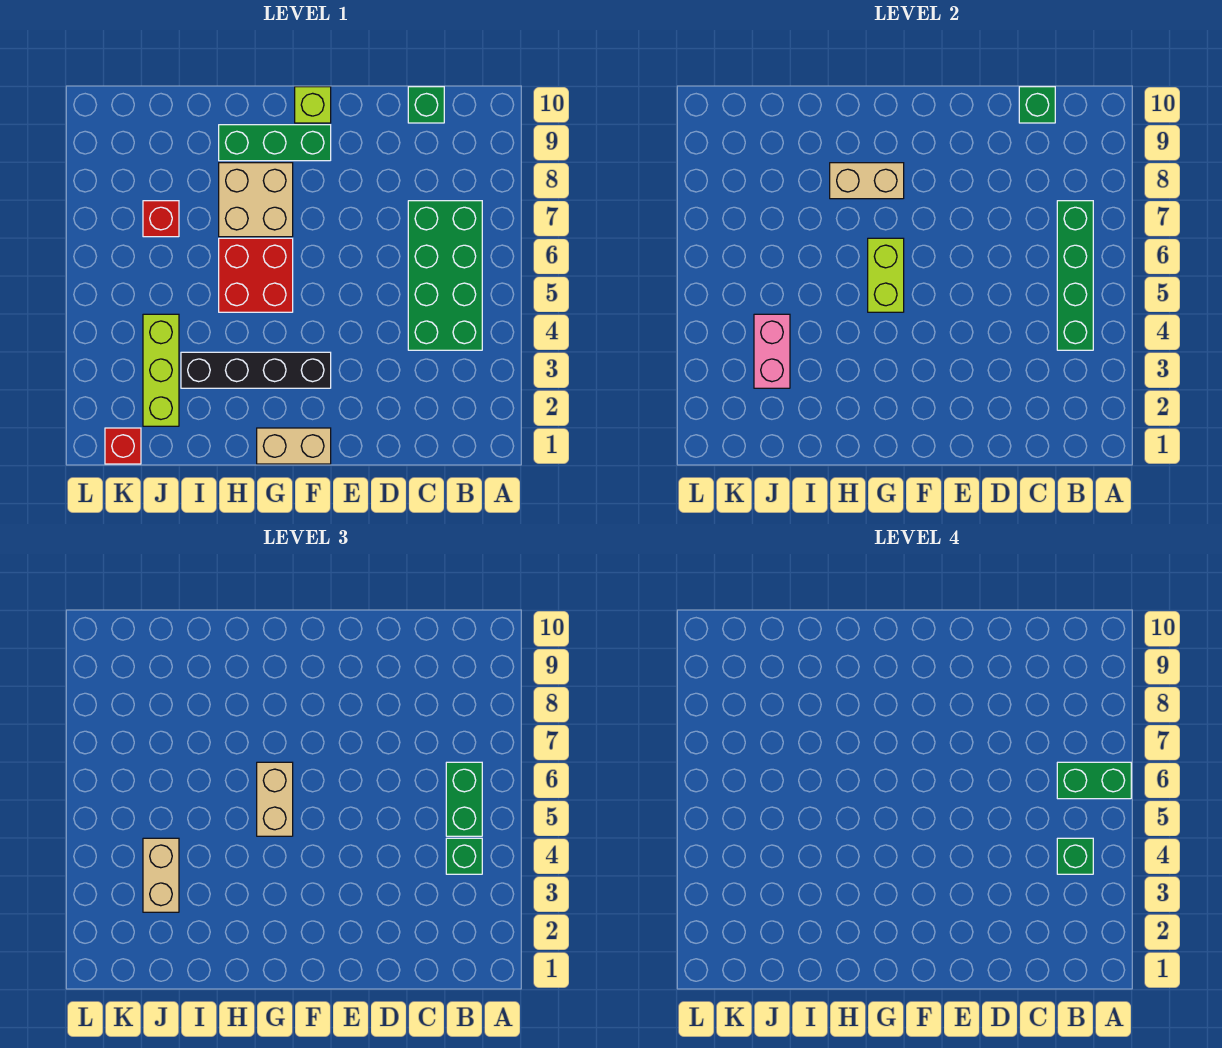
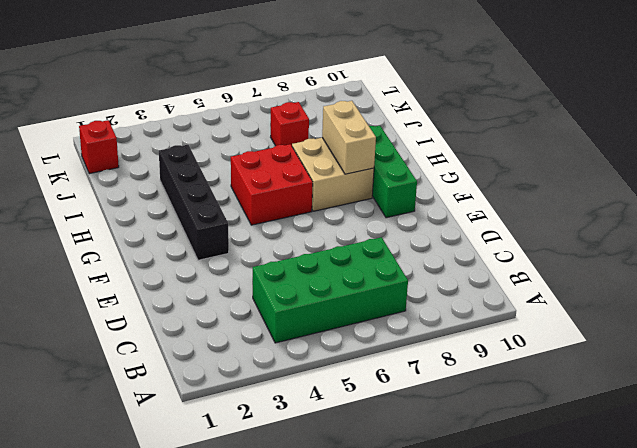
none -> green 1x1 brick [408,87,444,123]
none -> tan 1x2 brick [257,428,331,464]
none -> lime 1x1 brick [295,87,331,123]

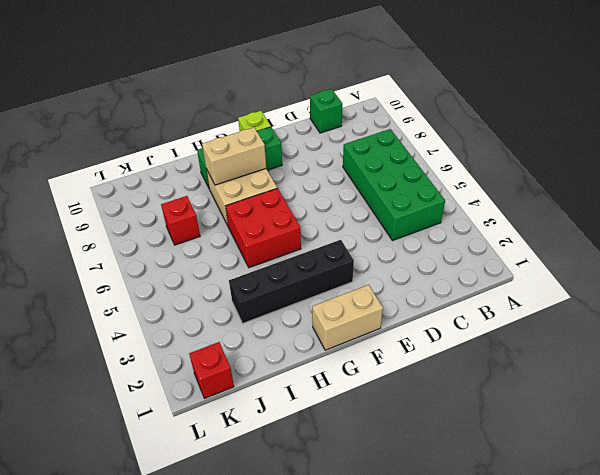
none -> lime 1x3 brick [143,314,179,426]
none -> green 1x4 brick [1057,201,1093,350]
none -> green 1x1 brick [1019,87,1055,123]

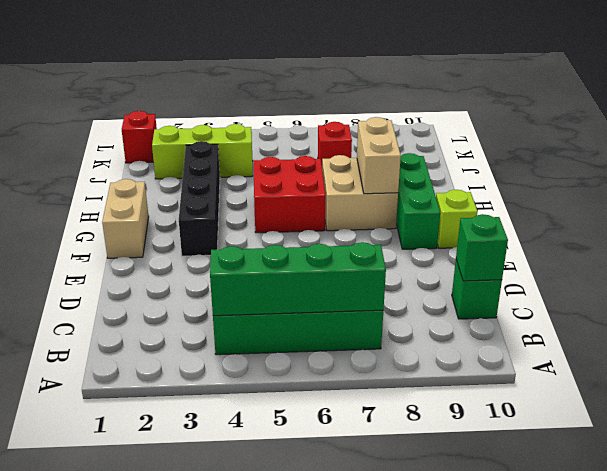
none -> lime 1x2 brick [868,238,904,312]
none -> pink 1x2 brick [754,314,790,388]
none -> green 1x1 brick [446,838,482,874]

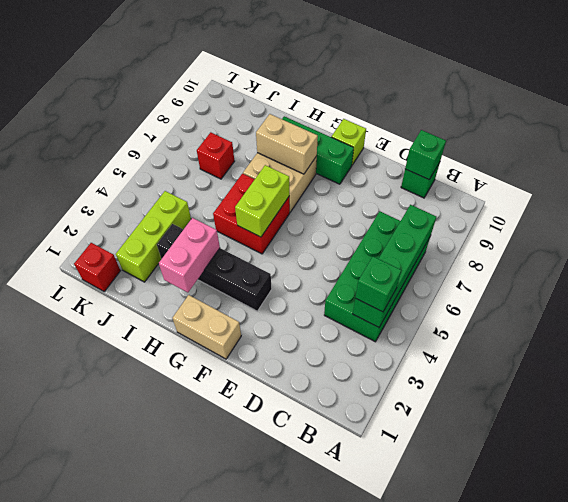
pink 1x2 brick [159,218,220,292] -> pink 1x2 brick moved to [754,314,790,388]
none -> green 1x2 brick [446,762,482,836]
none -> tan 1x2 brick [257,762,293,836]
none -> tan 1x2 brick [143,838,179,912]

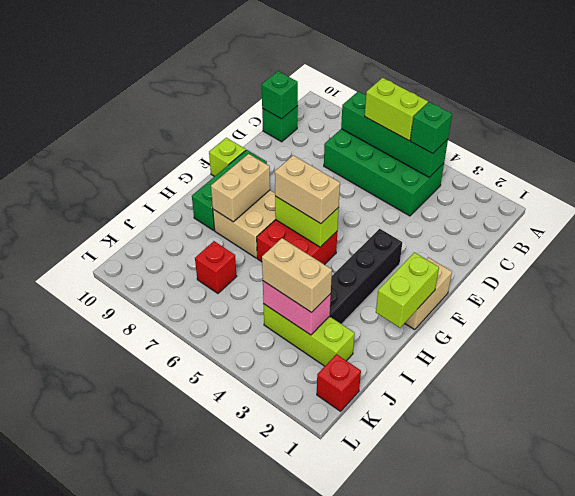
lime 1x2 brick [365,78,428,141] -> green 1x2 brick [446,762,482,836]
lime 1x2 brick [376,252,439,328] -> none
none -> green 1x2 brick [1057,762,1131,799]
none -> green 1x1 brick [1057,838,1093,874]

